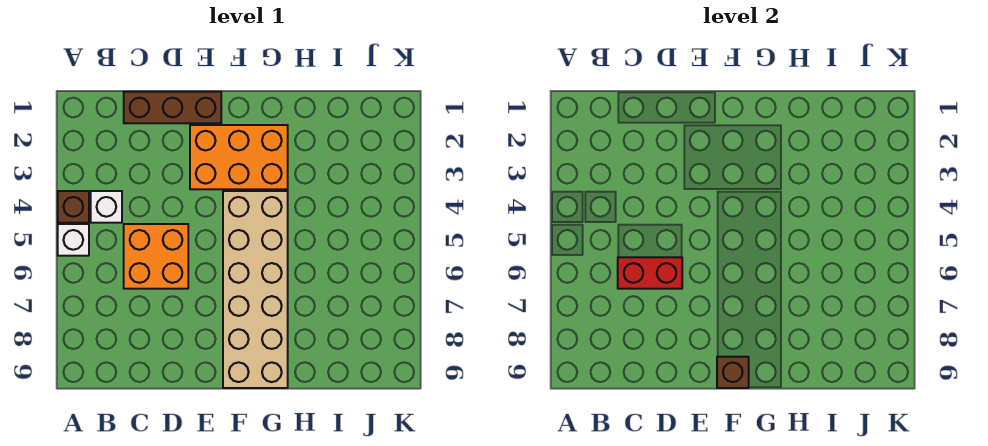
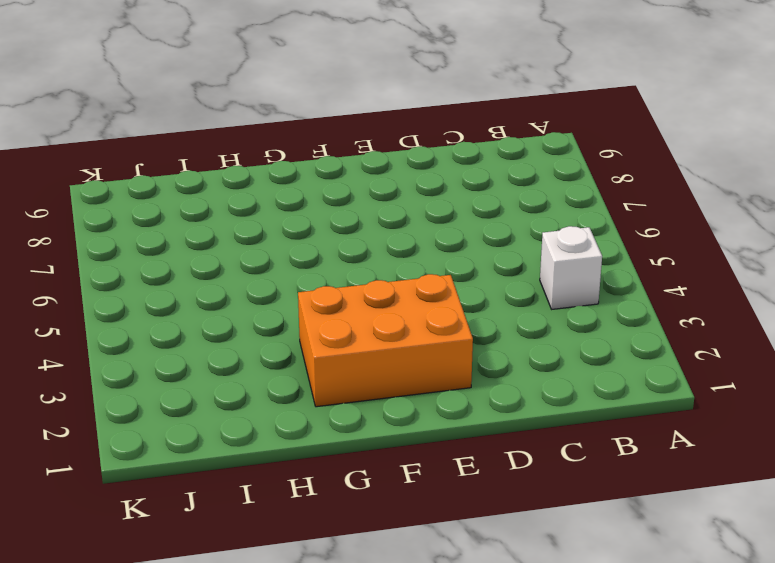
none -> brown 1x1 brick [58,191,89,223]
none -> white 1x1 brick [58,224,89,256]

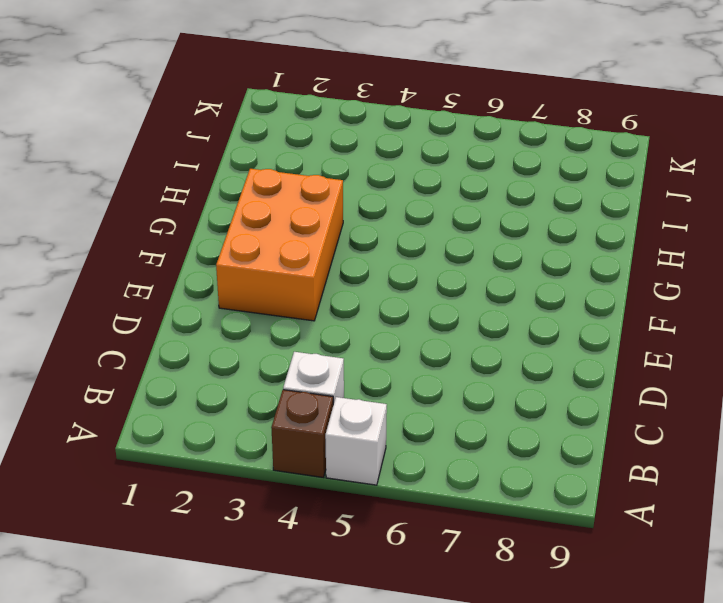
none -> brown 1x3 brick [124,92,221,123]
none -> orange 2x2 brick [124,224,188,289]

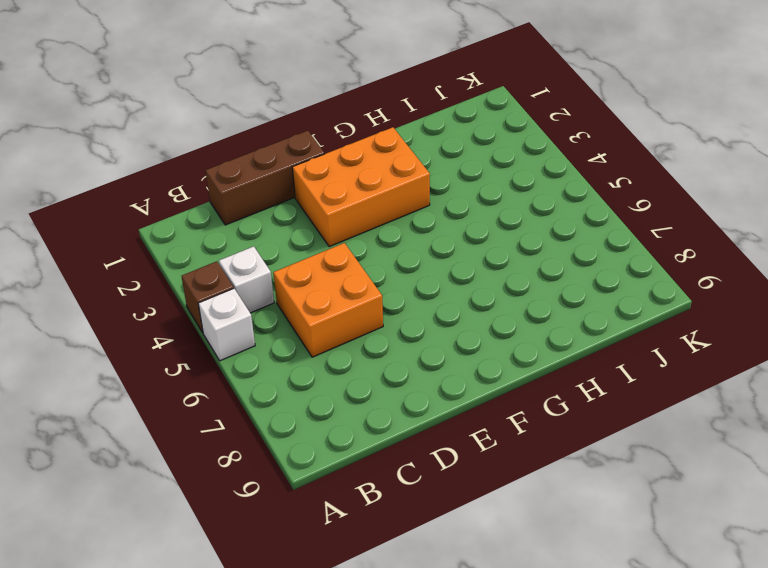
none -> tan 2x6 brick [223,191,288,388]
none -> red 1x2 brick [618,257,682,289]

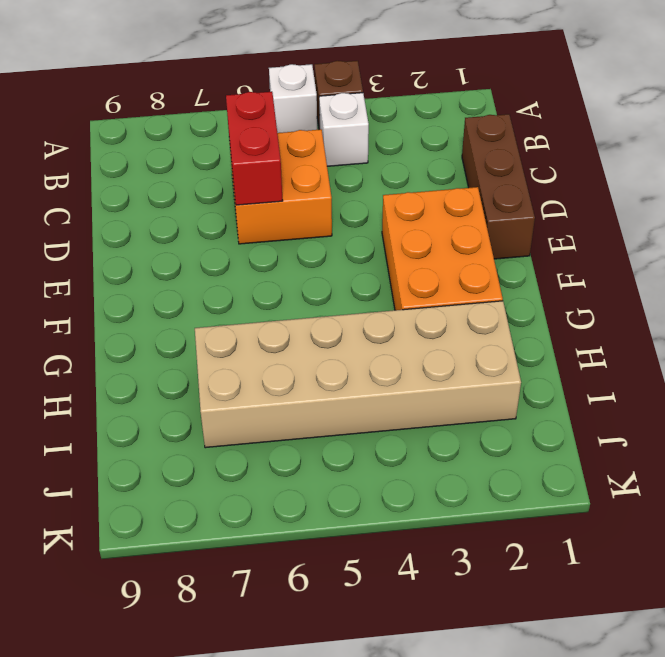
tan 2x6 brick [195,301,521,448] -> tan 2x6 brick moved to [223,191,288,388]
none -> brown 1x1 brick [717,357,749,388]

